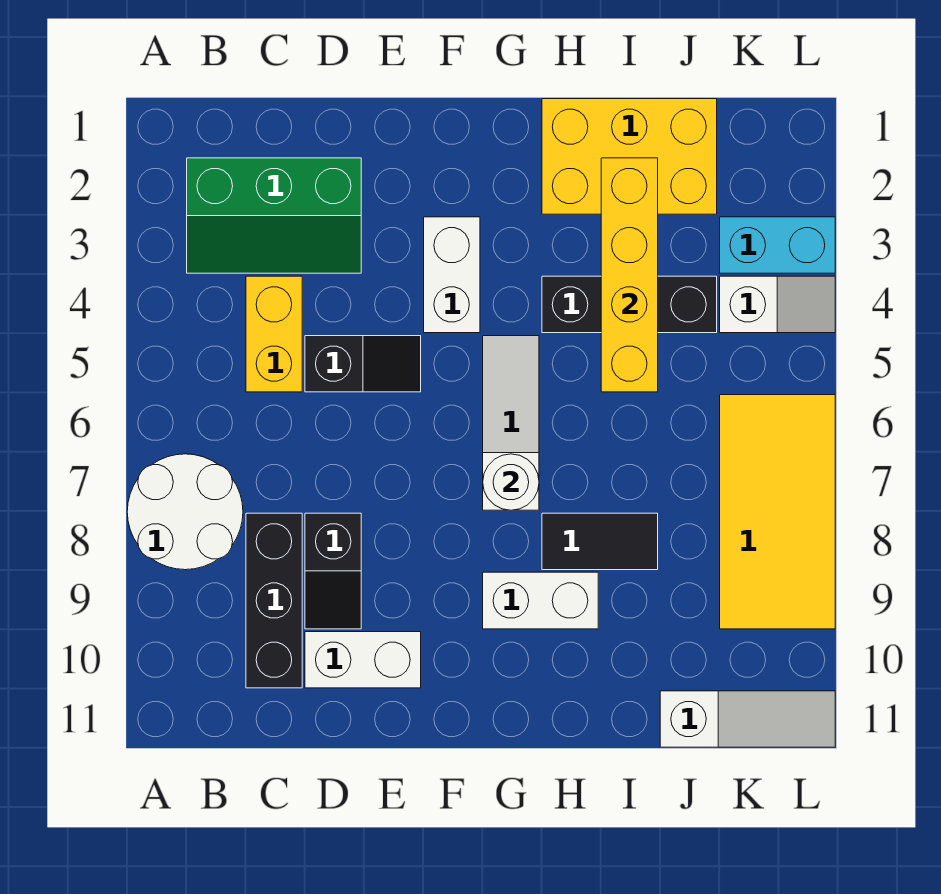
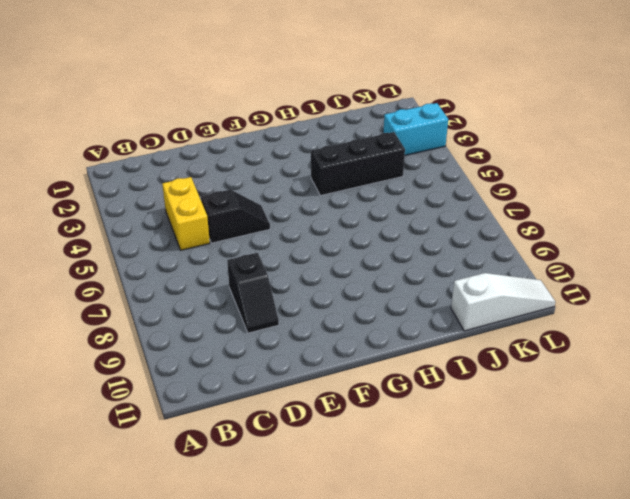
none -> white 2x2 round brick [127,454,243,570]
none -> green 2x3 slope [187,158,361,273]
none -> black 1x3 brick [246,513,302,688]

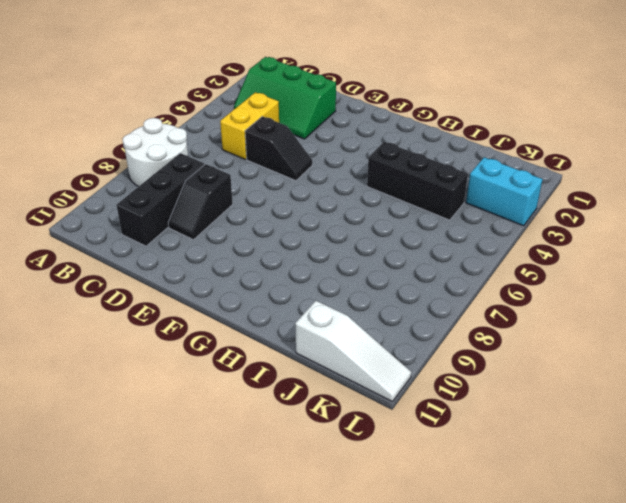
none -> white 1x2 brick [305,632,421,688]
none -> white 1x2 brick [424,217,480,333]
none -> white 1x3 slope [483,336,539,510]

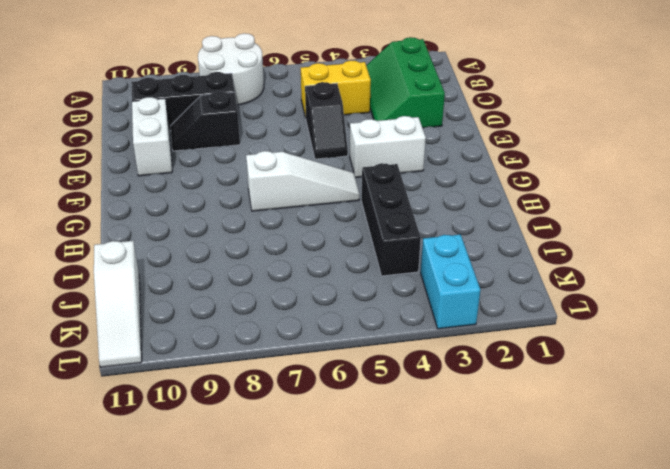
none -> white 1x2 brick [483,572,598,629]
none -> yellow 2x3 brick [542,99,717,214]
none -> black 1x2 tile [542,513,658,570]

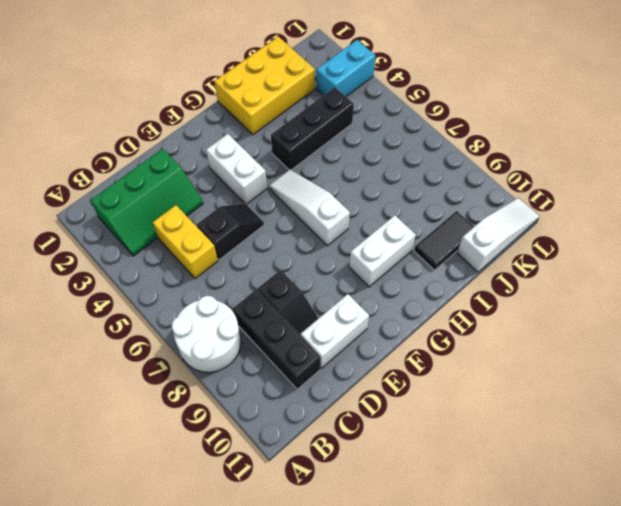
black 1x2 tile [414,211,474,270] -> black 1x2 tile moved to [542,513,658,570]
none -> white 1x2 slope [720,276,835,333]
none -> yellow 2x4 tile [720,395,835,629]
none -> white 1x1 round brick [483,454,539,510]

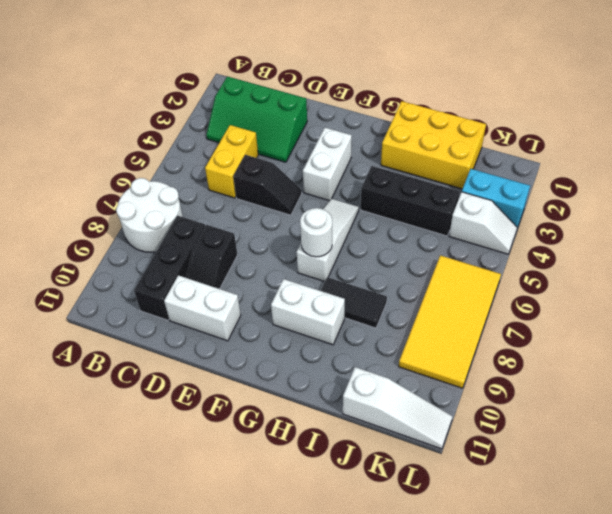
none -> yellow 1x4 brick [601,158,658,392]

